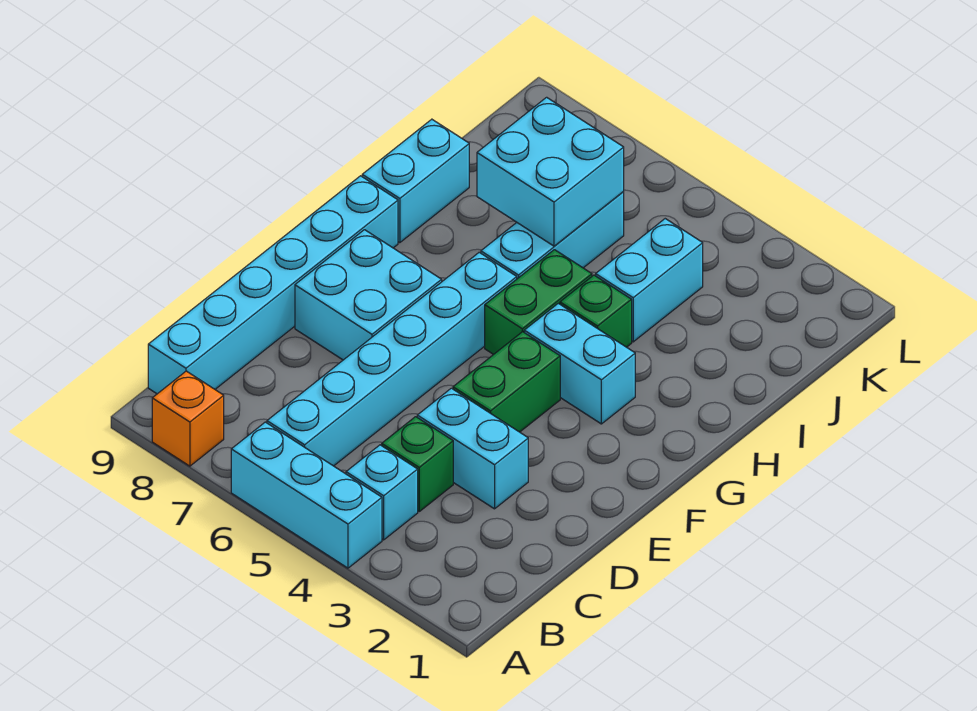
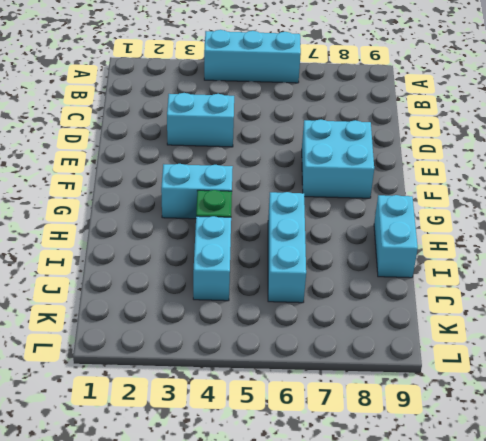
none -> orange 1x1 brick [152,371,224,466]
none -> cyan 1x1 brick [346,445,418,540]
none -> cyan 1x6 brick [267,252,517,466]

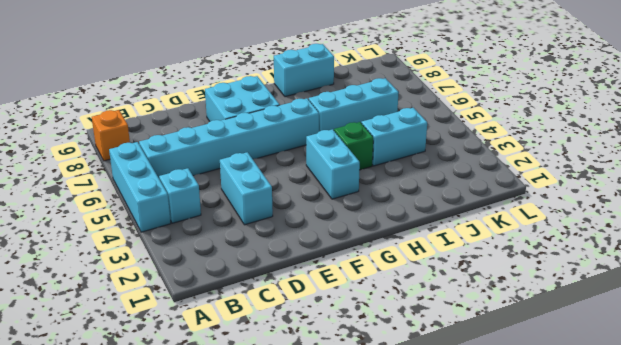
none -> cyan 1x6 brick [148,176,398,394]
none -> green 1x1 brick [382,417,453,511]
none -> green 1x2 brick [453,332,560,432]

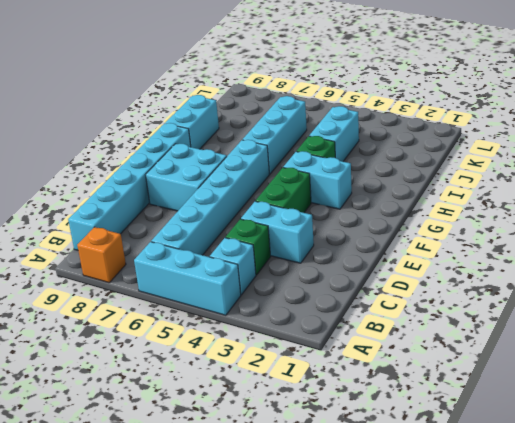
none -> green 1x2 brick [485,250,592,355]
none -> cyan 2x2 brick [477,97,624,246]

